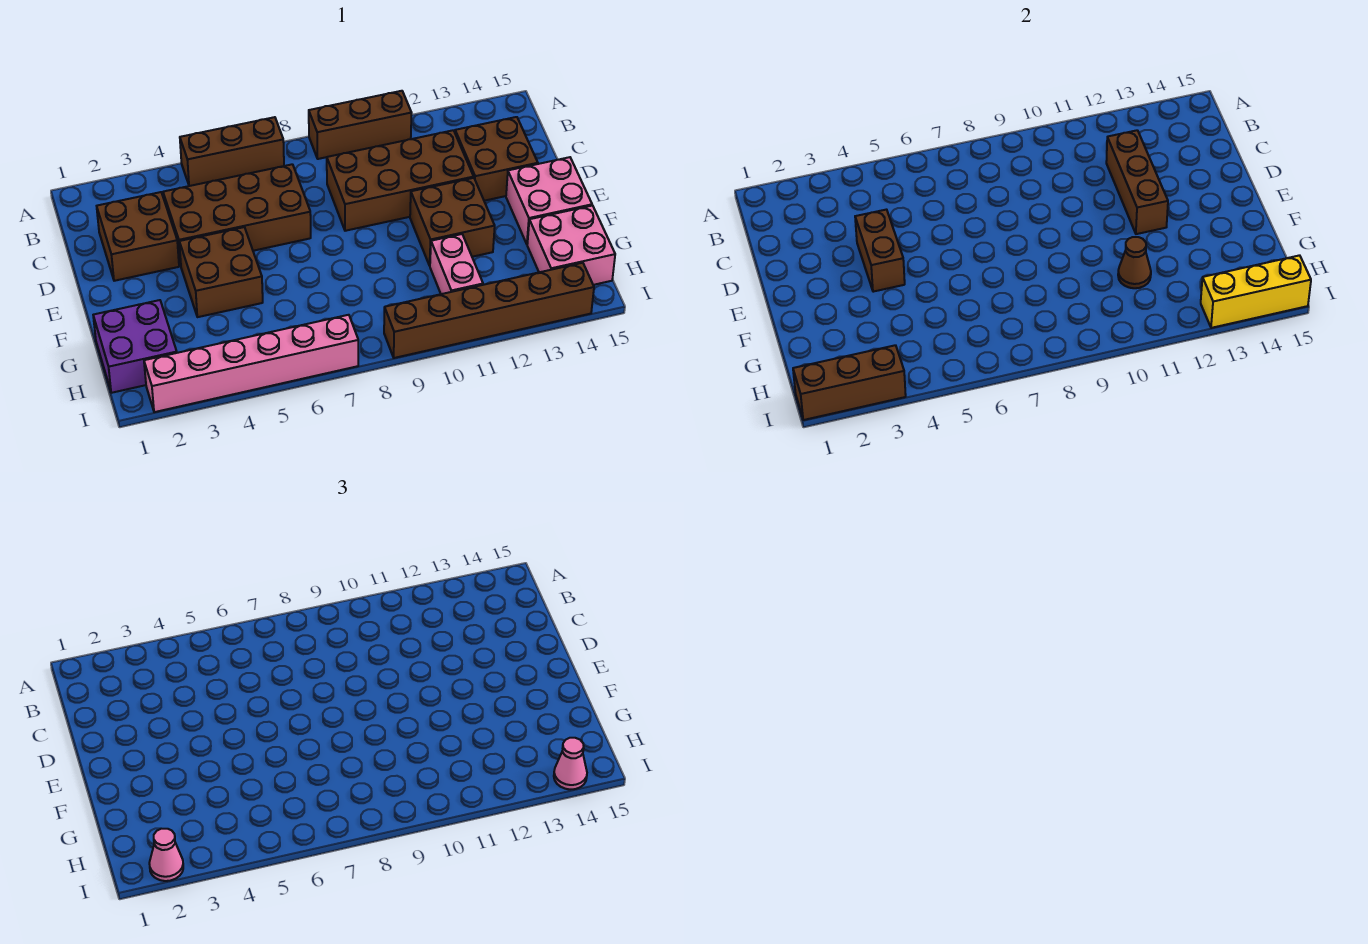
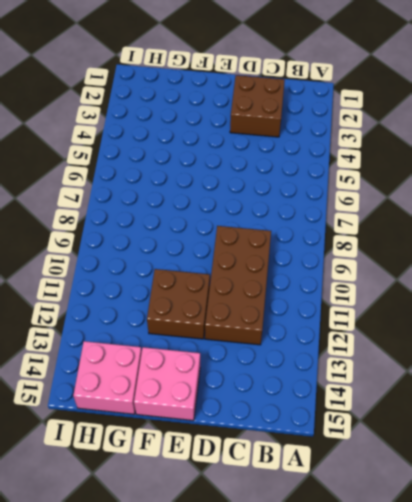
none -> brown 1x3 brick [180,117,284,186]
none -> brown 1x3 brick [309,91,411,159]
none -> brown 2x4 brick [163,164,311,266]

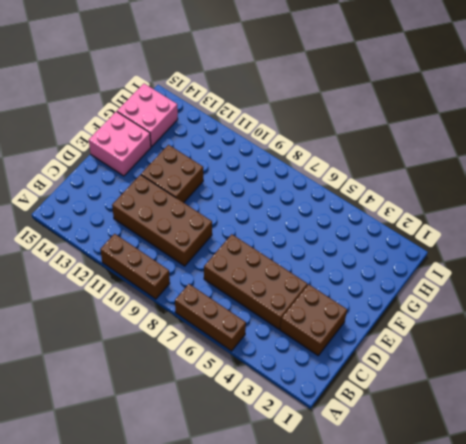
none -> brown 2x2 brick [455,117,538,201]
none -> brown 2x2 brick [179,227,263,317]
none -> purple 2x2 brick [93,300,177,393]

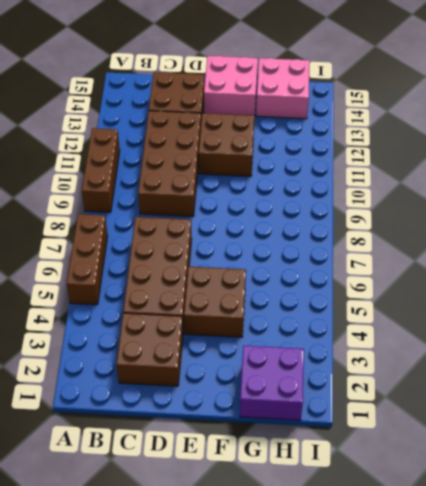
none -> pink 1x2 brick [430,234,483,294]
none -> pink 1x6 brick [144,315,358,412]
none -> brown 1x6 brick [384,263,594,358]

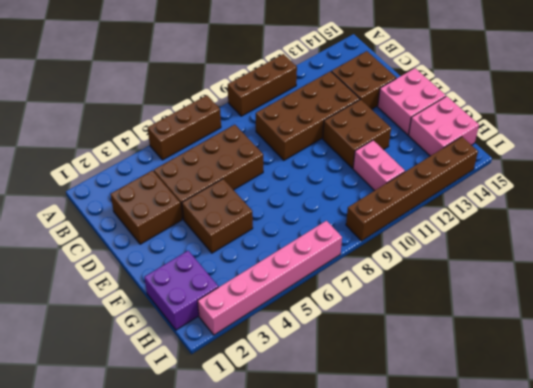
none -> brown 1x3 brick [1106,130,1168,234]
none -> brown 1x2 brick [855,210,905,292]
none -> brown 1x1 cone [1118,237,1151,288]

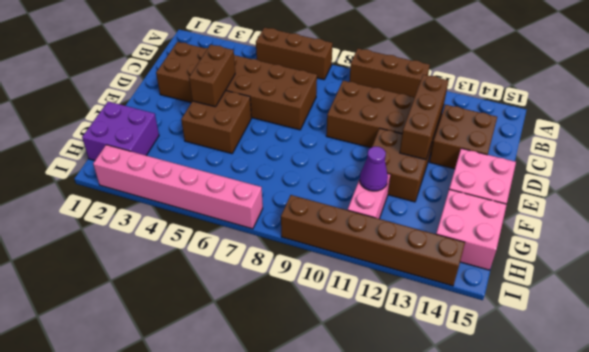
purple 1x1 cone [360,146,388,191] -> brown 1x1 cone [1118,237,1151,288]
none -> brown 1x3 brick [793,345,906,420]
none -> yellow 1x3 brick [1201,255,1311,328]
none -> pink 1x1 cone [149,829,183,881]

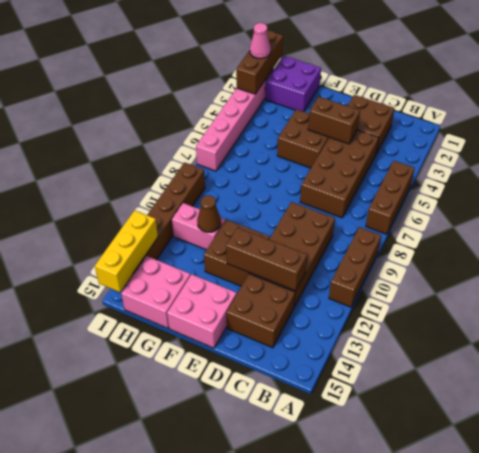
none -> pink 1x1 cone [554,738,587,789]

